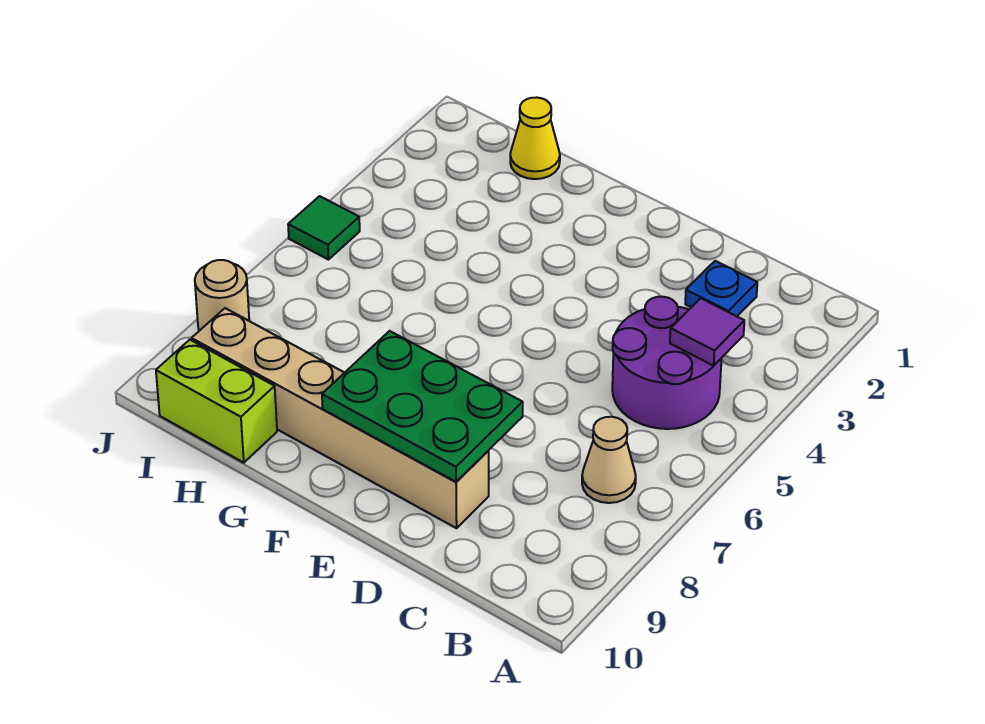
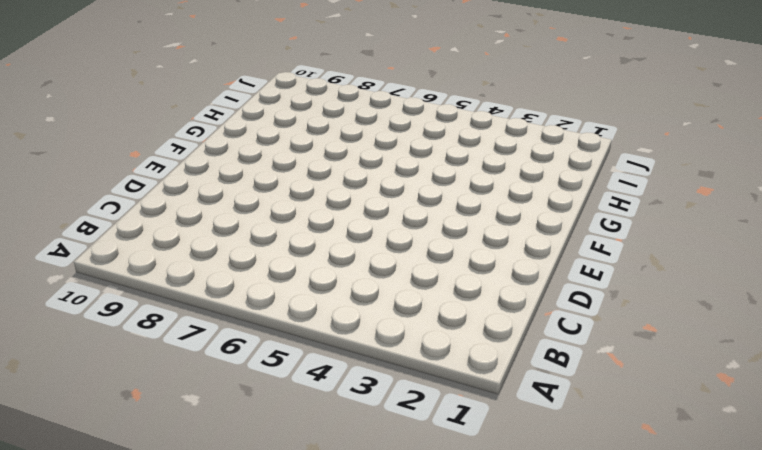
none -> purple 2x2 round brick [612,297,722,429]
none -> tan 1x1 cone [582,417,636,503]

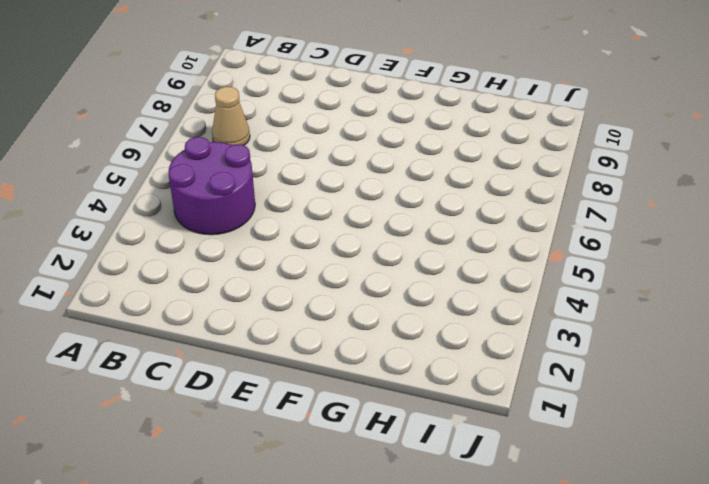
none -> blue 1x1 plate [685,261,757,316]
none -> tan 1x6 brick [192,308,489,528]

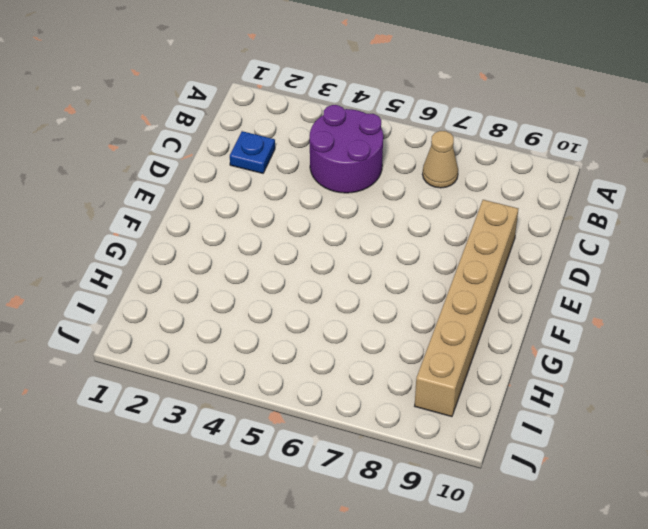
none -> yellow 1x1 cone [510,97,560,179]
none -> lime 1x2 brick [156,340,277,463]

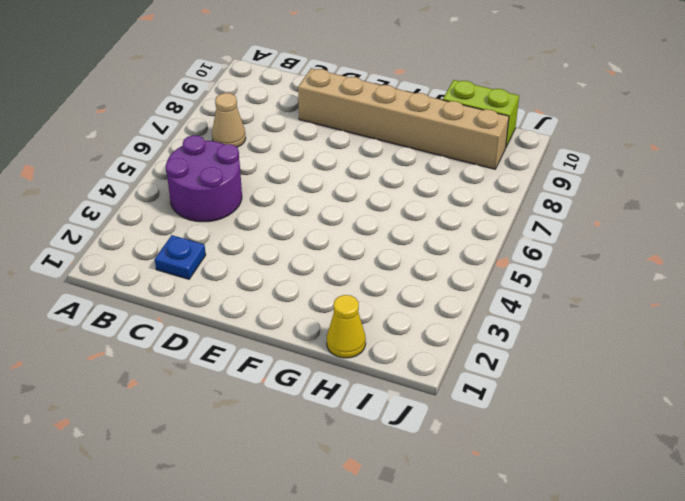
none -> green 1x1 tile [288,196,360,260]
none -> tan 1x1 round brick [195,260,249,331]

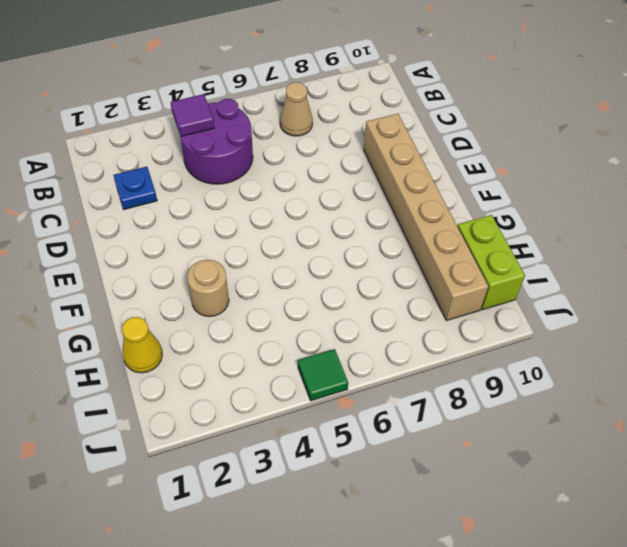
tan 1x1 round brick [187,260,229,317] -> tan 1x1 round brick moved to [195,260,249,331]
none -> green 2x3 plate [322,331,523,482]

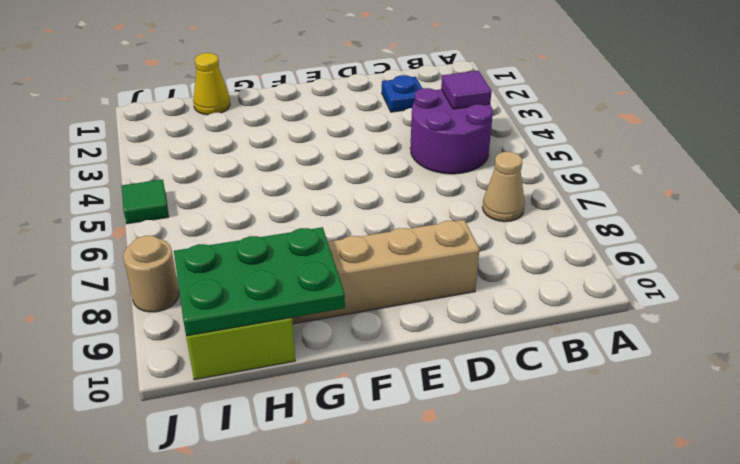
green 2x3 plate [174,227,345,336] -> green 2x3 plate moved to [322,331,523,482]

